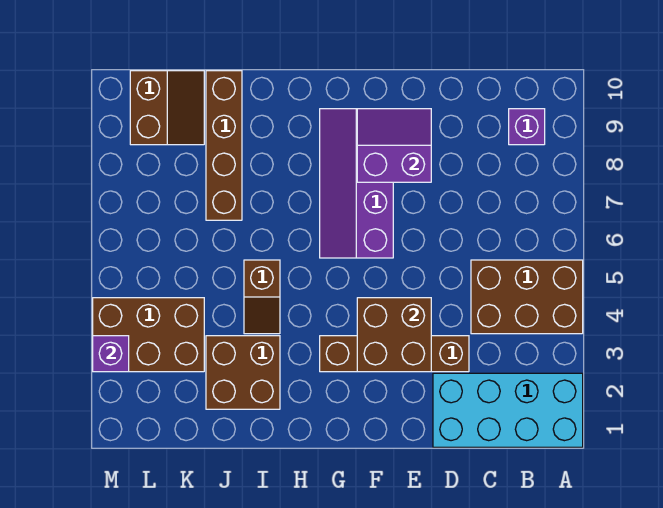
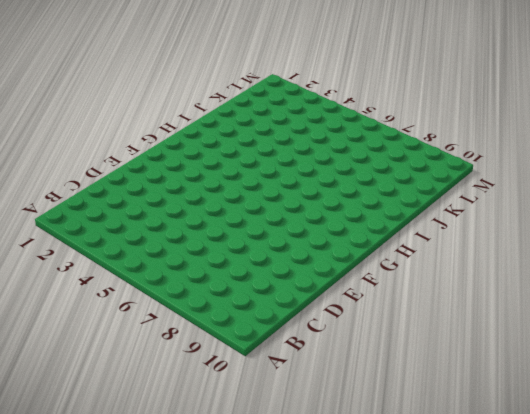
none -> cyan 2x4 brick [433,373,583,447]
none -> brown 2x3 brick [471,260,583,334]
none -> purple 1x1 brick [509,109,545,145]

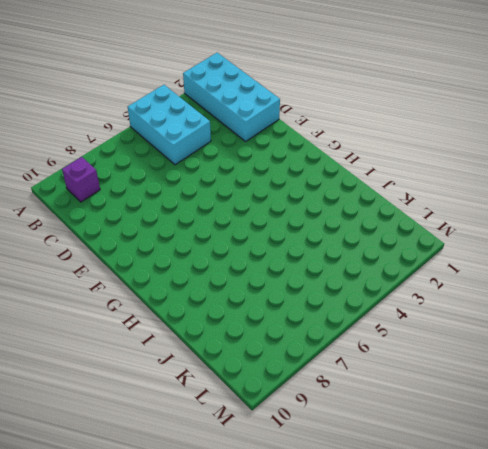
cyan 2x3 brick [128,85,211,165] -> brown 2x3 brick [471,260,583,334]
none -> brown 1x4 brick [320,336,469,372]
none -> purple 2x4 slope [320,109,393,258]
none -> brown 2x2 brick [206,336,280,409]

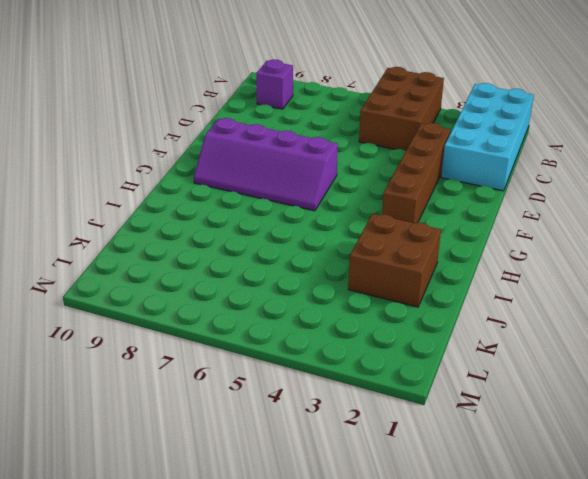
none -> brown 1x2 slope [244,260,280,334]
none -> brown 1x4 brick [206,71,242,220]
none -> brown 2x3 brick [93,298,204,372]

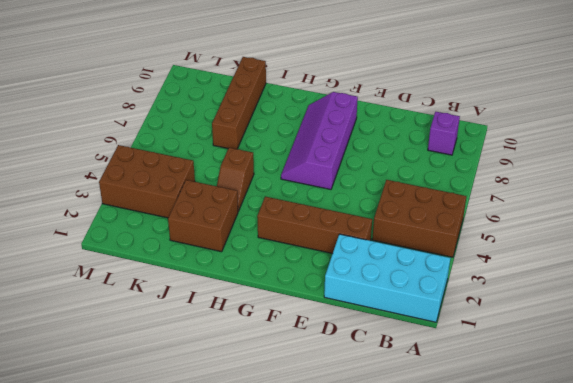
none -> brown 2x2 slope [130,71,204,145]
none -> brown 2x2 brick [357,298,431,372]
none -> purple 2x2 slope [357,109,431,182]

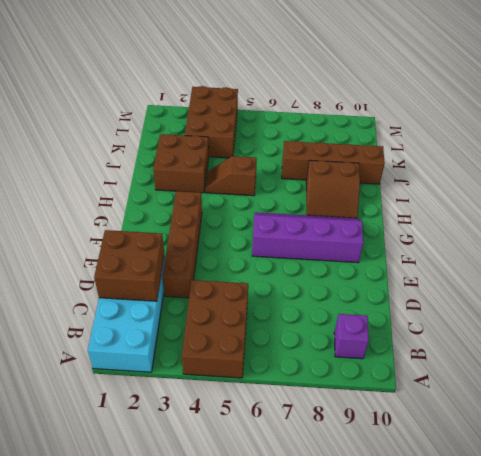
brown 2x2 brick [94,230,164,301] -> brown 2x2 brick moved to [357,298,431,372]
brown 2x2 slope [306,160,360,218] -> brown 2x2 slope moved to [130,71,204,145]
none -> purple 2x2 slope [357,109,431,182]
none -> purple 1x1 brick [93,336,129,372]

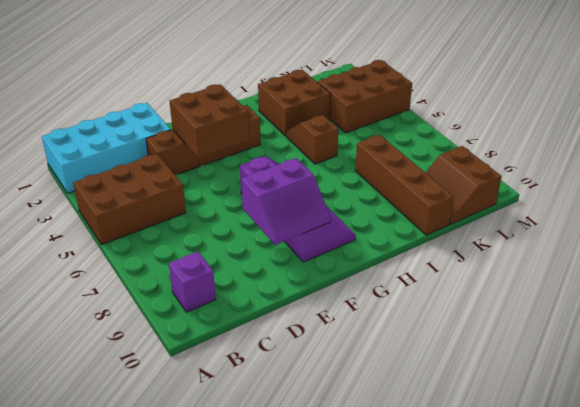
none -> purple 1x1 brick [93,336,129,372]

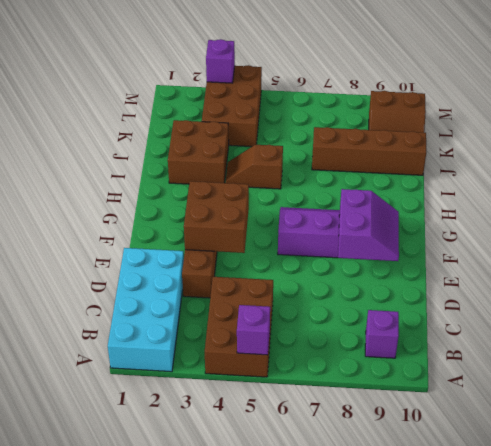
purple 1x1 brick [237,305,270,355] -> none

